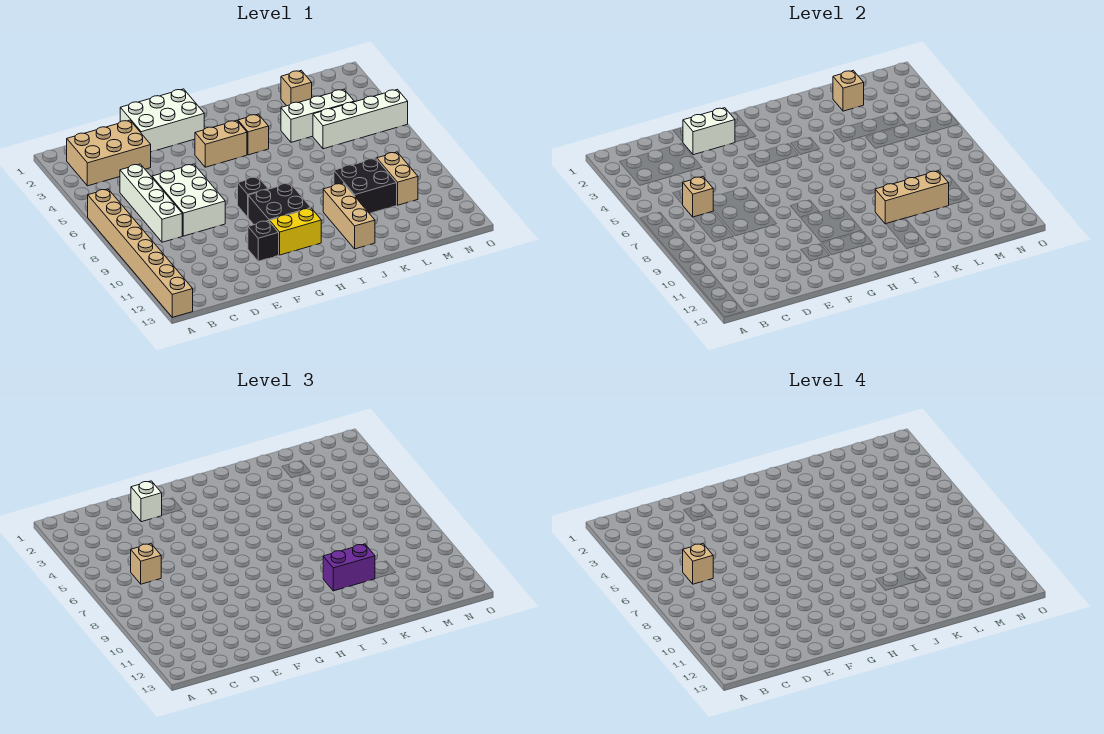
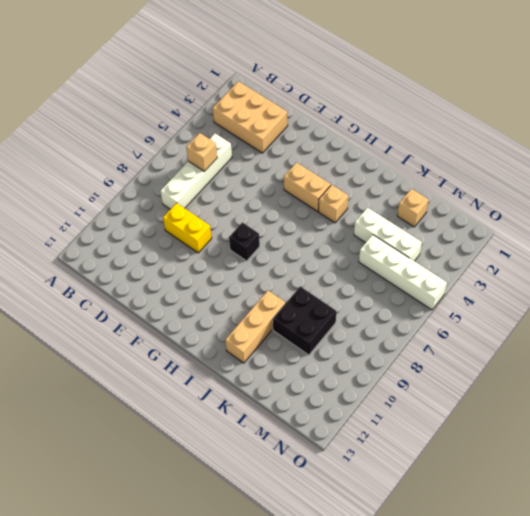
yellow 1x2 brick [163,203,212,253] -> yellow 1x2 brick moved to [270,208,321,255]
none -> tan 1x8 brick [88,189,193,317]
none -> white 2x3 brick [152,164,225,236]
none -> white 2x3 brick [120,89,204,152]

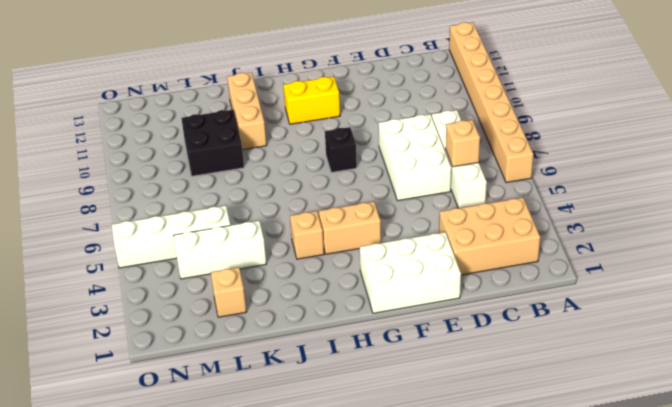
none -> black 1x1 brick [248,221,279,261]
none -> black 2x2 brick [248,183,311,225]
none -> tan 1x2 brick [377,152,418,205]

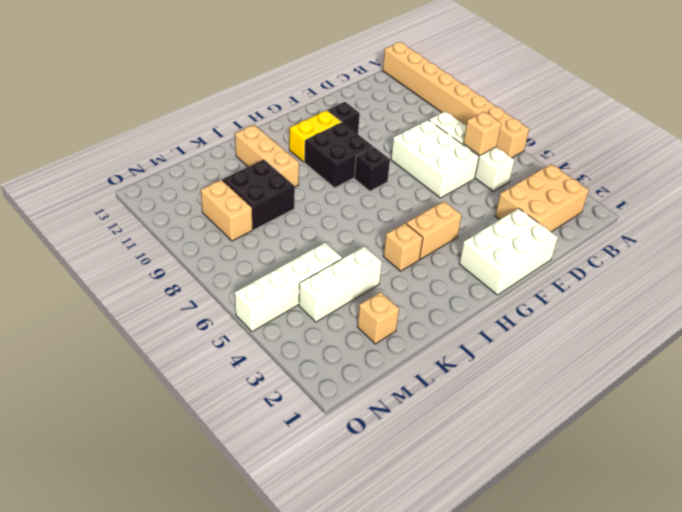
none -> white 1x2 brick [683,108,735,155]
none -> tan 1x3 brick [875,171,949,224]
none -> tan 1x1 brick [833,71,864,111]

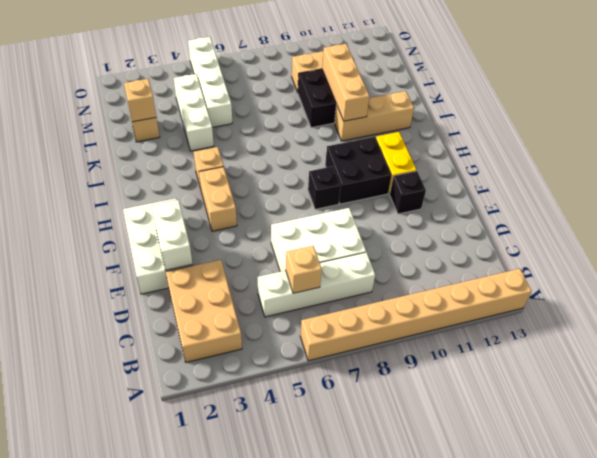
none -> tan 1x1 brick [131,544,161,584]
none -> white 1x1 brick [131,481,162,522]
none -> purple 1x2 brick [323,544,375,591]

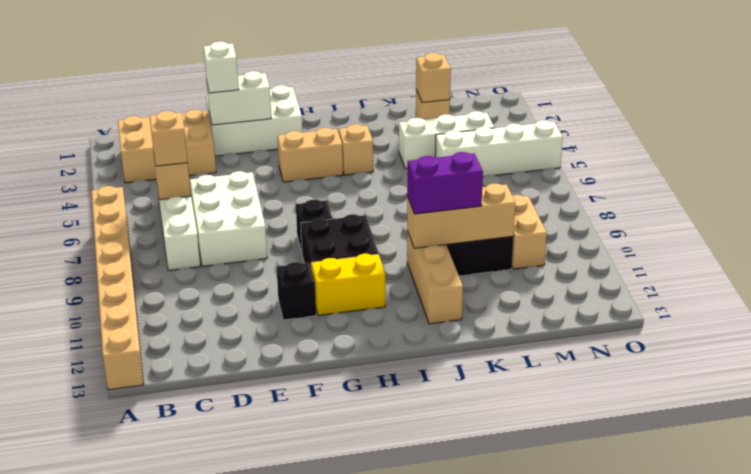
none -> tan 1x1 brick [683,544,713,584]

